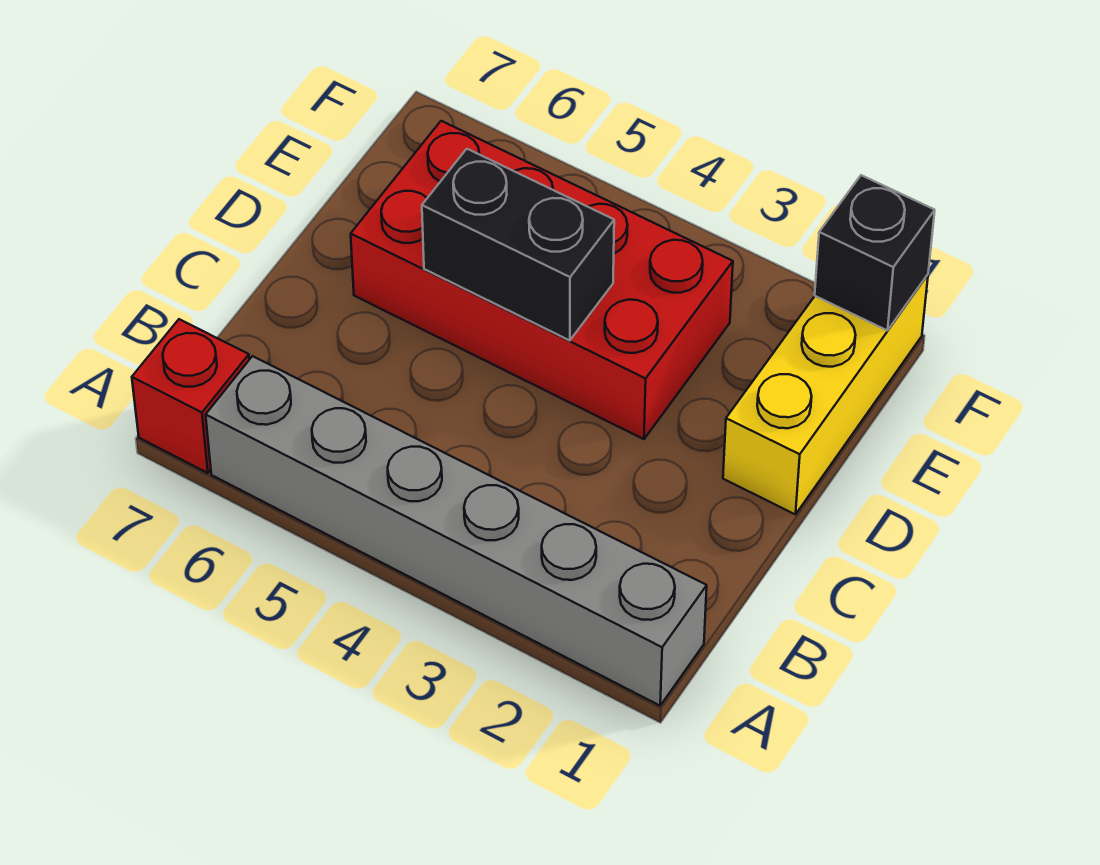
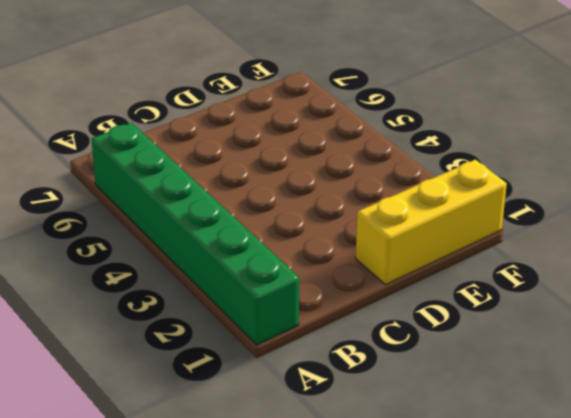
green 1x6 brick [92,123,299,345] -> grey 1x6 brick [206,356,707,706]
none -> red 1x1 brick [132,319,249,473]
none -> red 2x4 brick [351,121,733,439]

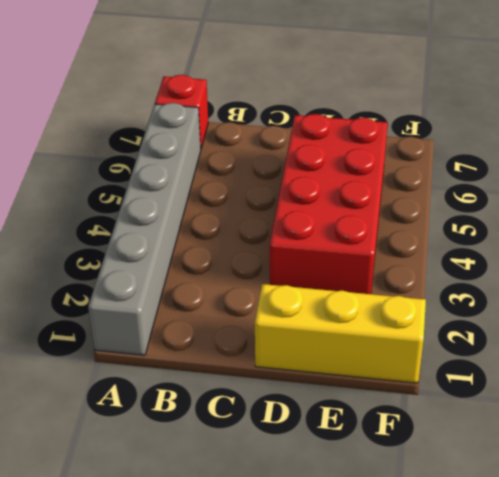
none -> black 1x2 brick [422,149,614,340]
none -> black 1x1 brick [815,175,935,331]

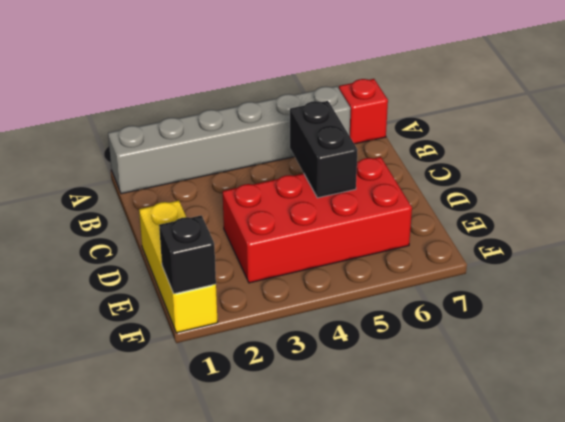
black 1x2 brick [290,101,357,198] -> black 1x2 brick turned to [422,149,614,340]

